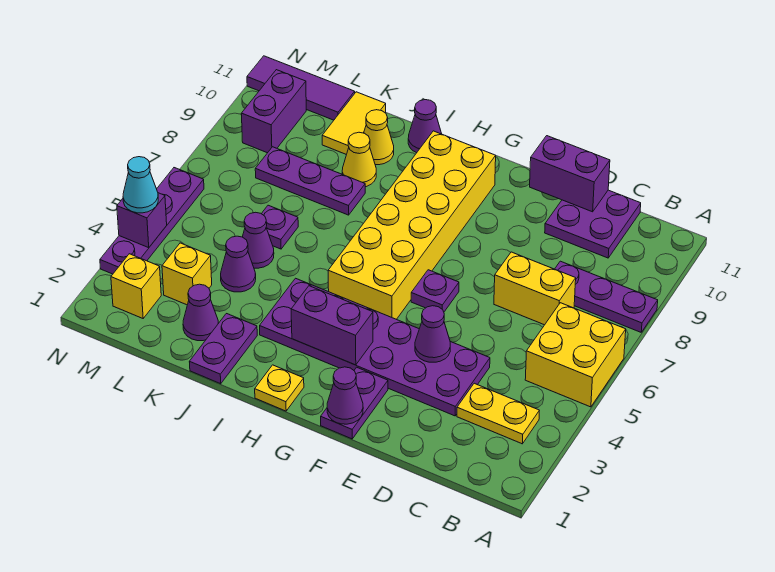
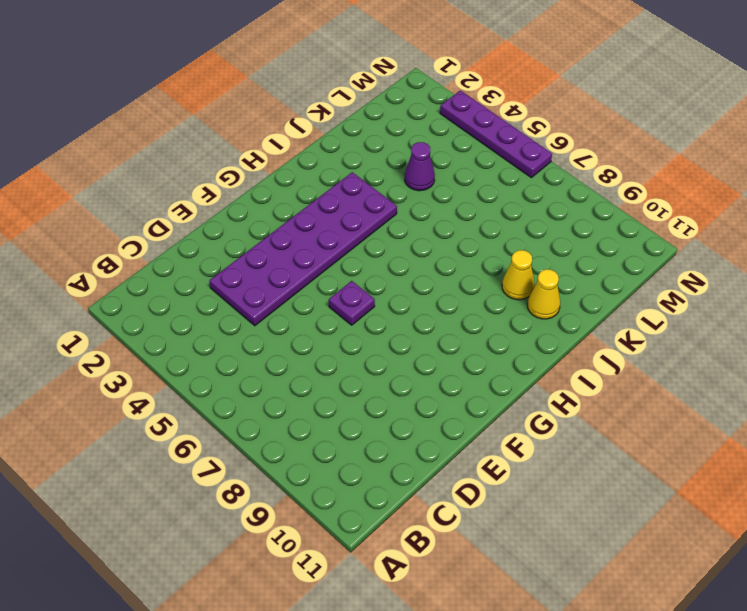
none -> yellow 2x2 brick [525,303,626,407]
none -> purple 1x3 plate [555,261,658,332]
none -> yellow 1x2 plate [457,383,539,444]
none -> yellow 1x2 brick [494,252,576,325]

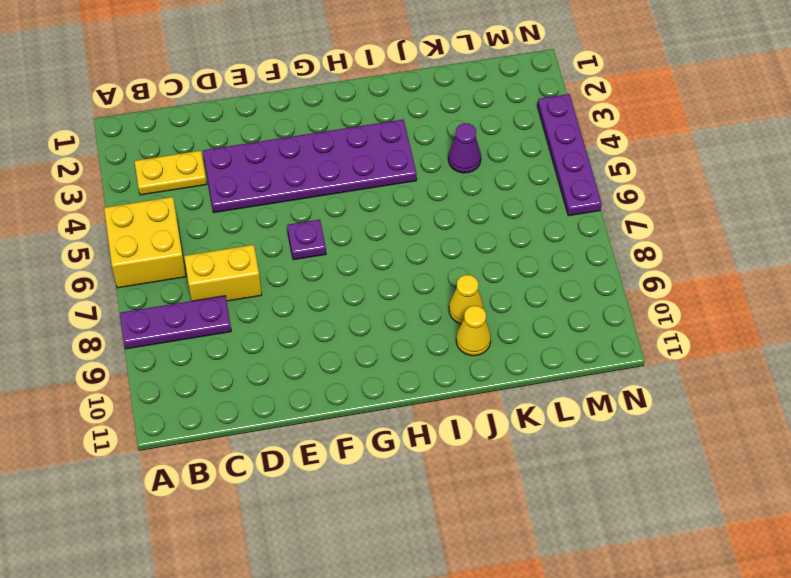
none -> purple 2x2 plate [545,190,641,258]
none -> purple 1x2 plate [321,367,388,439]
none -> yellow 2x6 brick [328,131,496,319]
none -> yellow 1x1 plate [255,365,304,411]

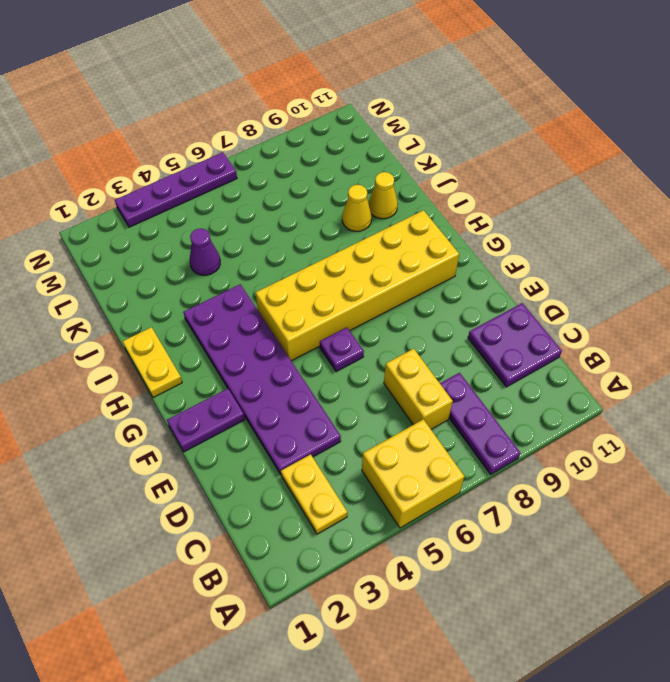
yellow 1x2 plate [123,327,182,397] -> yellow 1x1 plate [255,365,304,411]
none -> purple 1x1 cone [408,100,442,153]
none -> purple 1x2 plate [189,314,257,384]
none -> purple 1x3 plate [255,147,365,215]
none -> purple 1x1 cone [183,284,218,341]

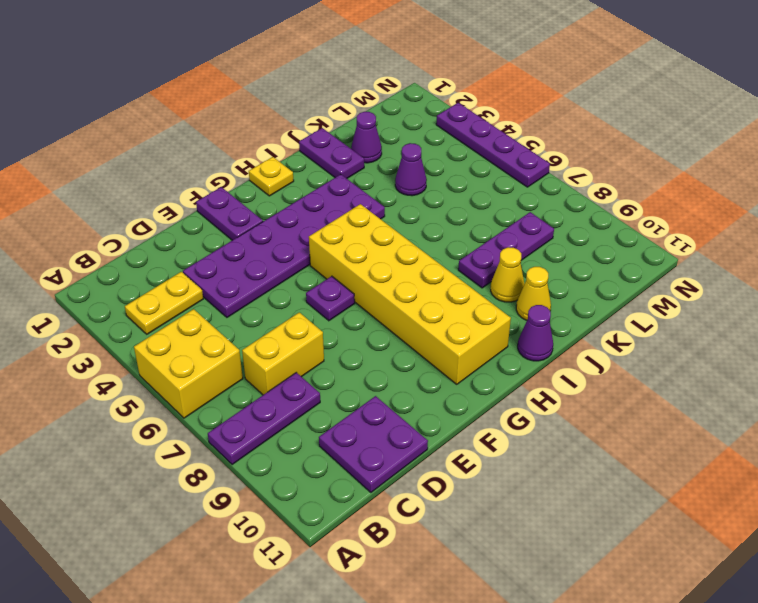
none -> purple 1x1 cone [243,212,274,268]
none -> purple 1x1 plate [261,205,298,249]
none -> yellow 1x2 tile [322,92,386,154]
none -> yellow 1x1 brick [162,243,212,305]

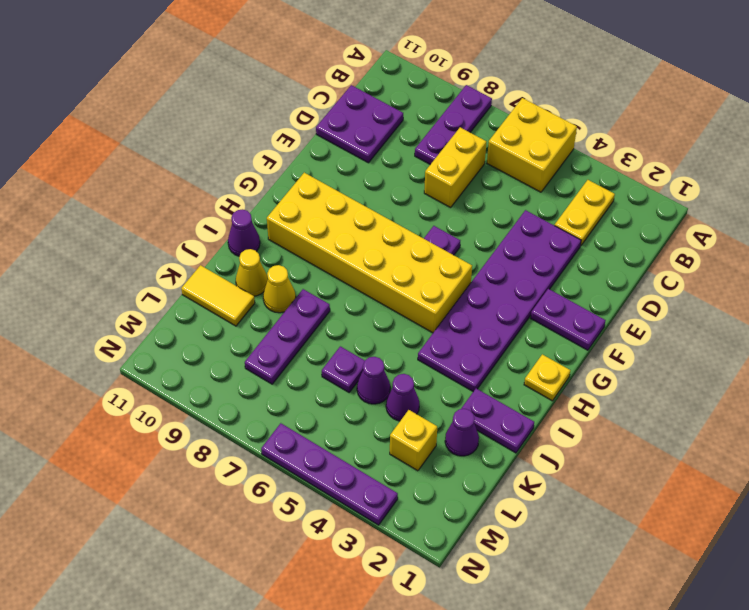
none -> purple 1x3 tile [247,56,355,120]
none -> yellow 1x1 brick [111,254,161,318]
none -> purple 1x2 brick [241,70,306,153]
none -> purple 1x2 brick [530,136,610,212]

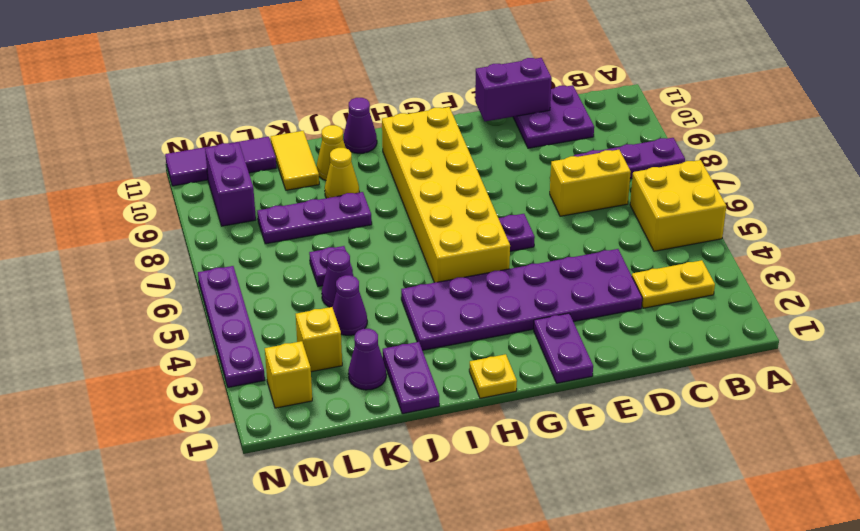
none -> purple 1x1 cone [415,306,450,362]
none -> purple 1x1 cone [327,367,363,424]
none -> purple 1x2 brick [291,286,373,365]
none -> purple 1x1 brick [117,193,167,248]

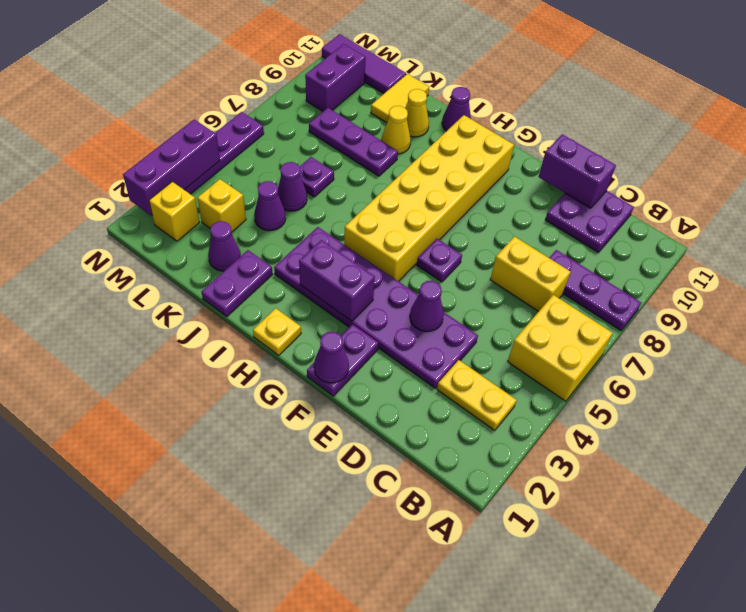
purple 1x3 brick [123,119,220,216] -> purple 1x1 brick [117,193,167,248]
none -> cyan 1x1 cone [123,157,158,213]

